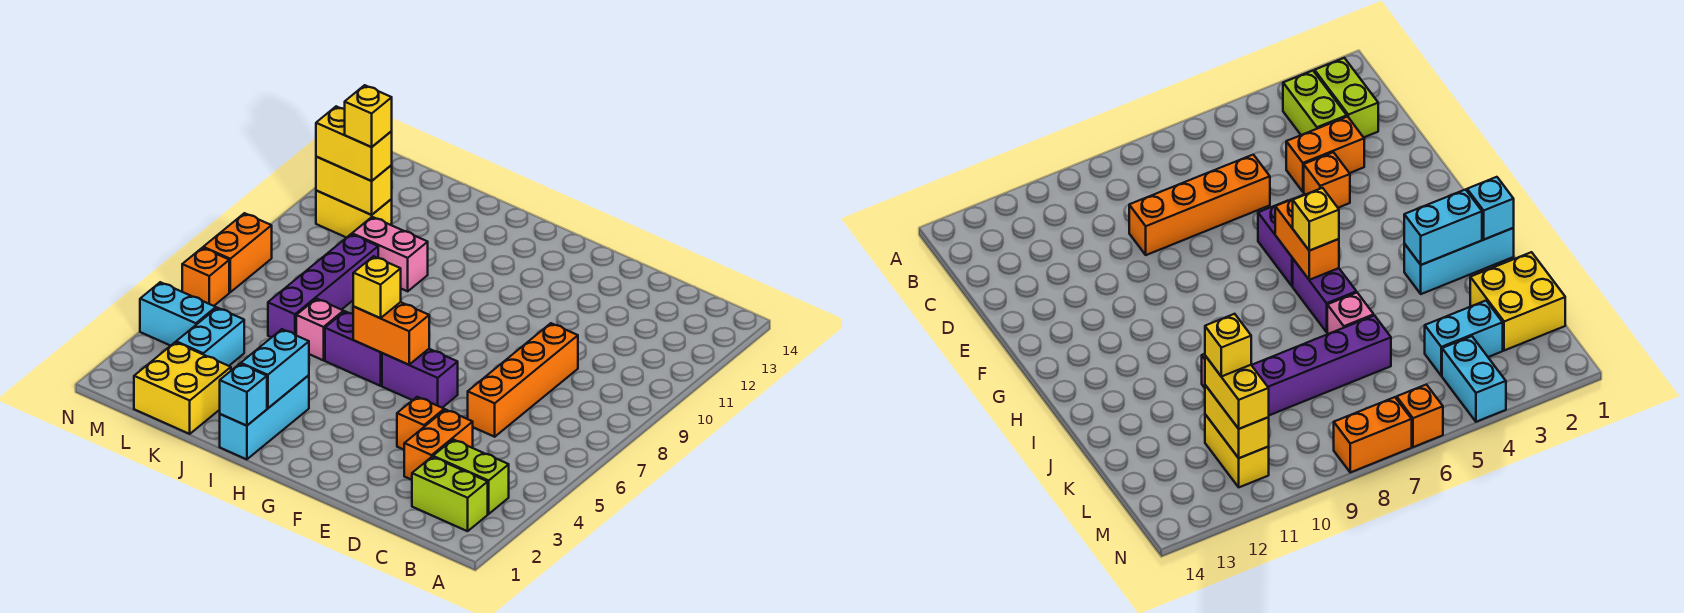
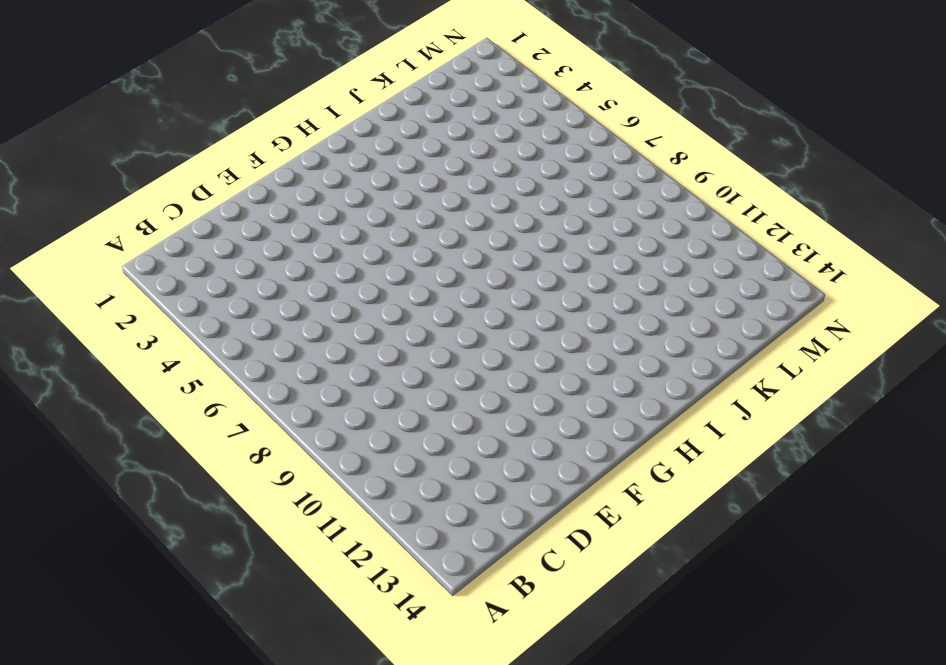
none -> lime 1x2 brick [412,457,488,531]
none -> lime 1x2 brick [433,440,509,514]
none -> orange 1x2 brick [404,410,473,480]

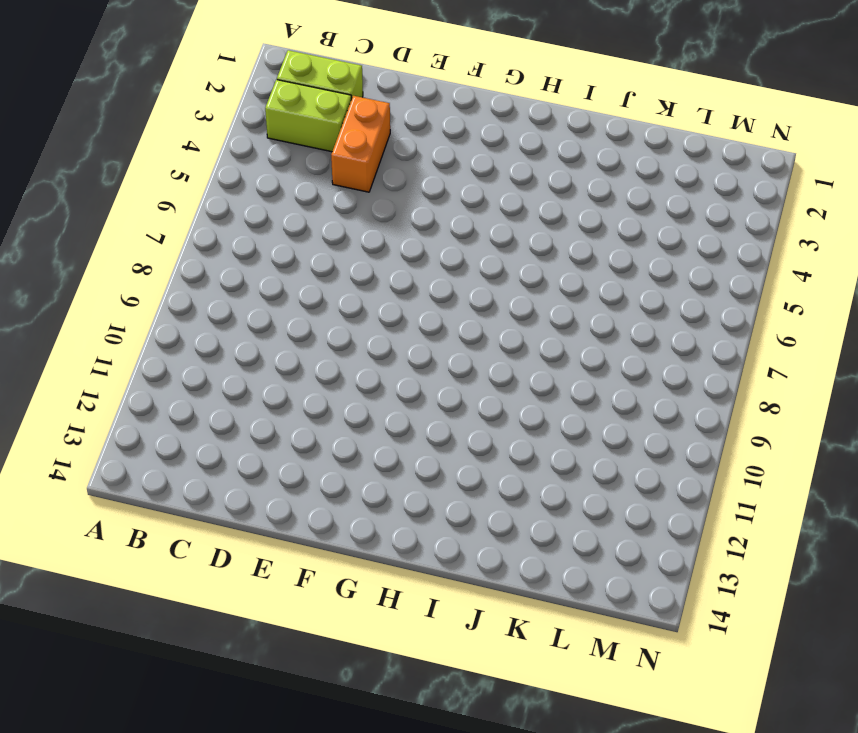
none -> orange 1x4 brick [468,323,578,437]
none -> orange 1x1 brick [397,397,444,450]
none -> purple 1x2 brick [382,349,458,408]

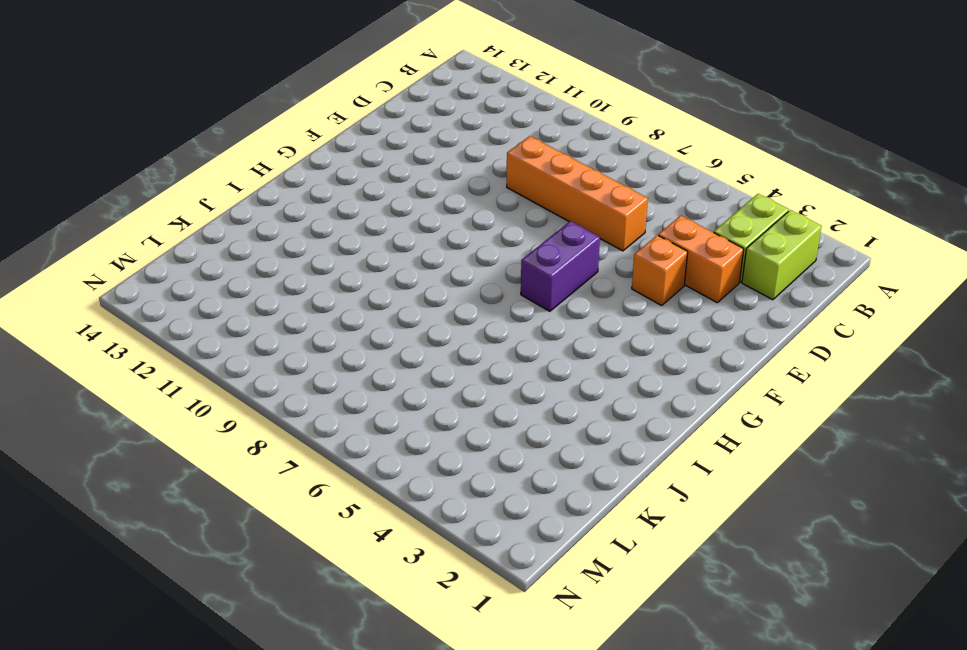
none -> purple 1x2 brick [325,311,382,386]
none -> cyan 1x3 brick [220,375,309,459]
none -> pink 1x1 brick [296,299,344,360]

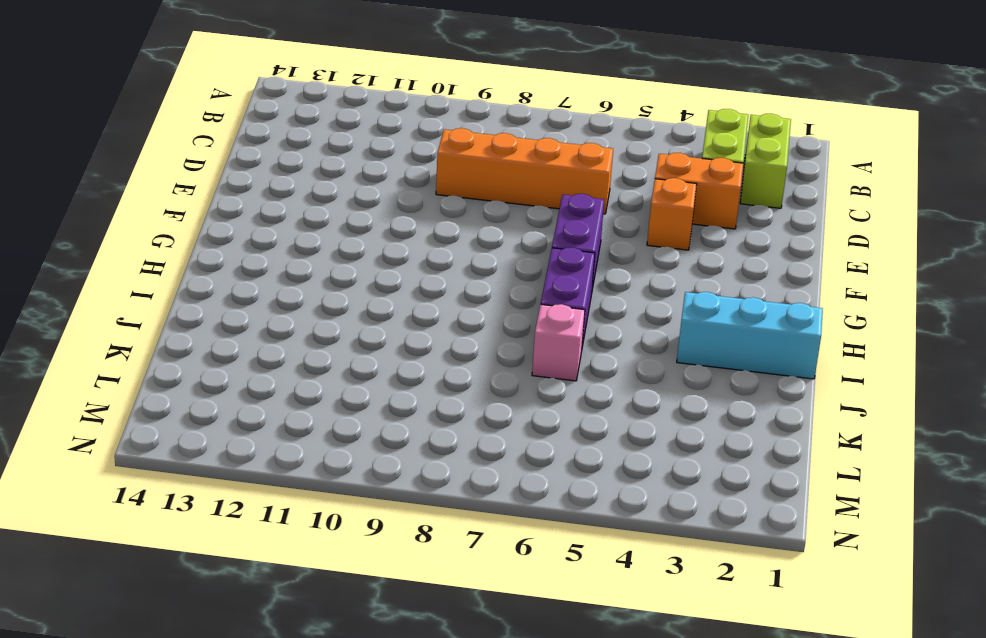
none -> pink 1x2 brick [352,217,428,291]
none -> yellow 2x2 brick [134,342,231,434]
none -> purple 1x4 brick [268,234,378,337]

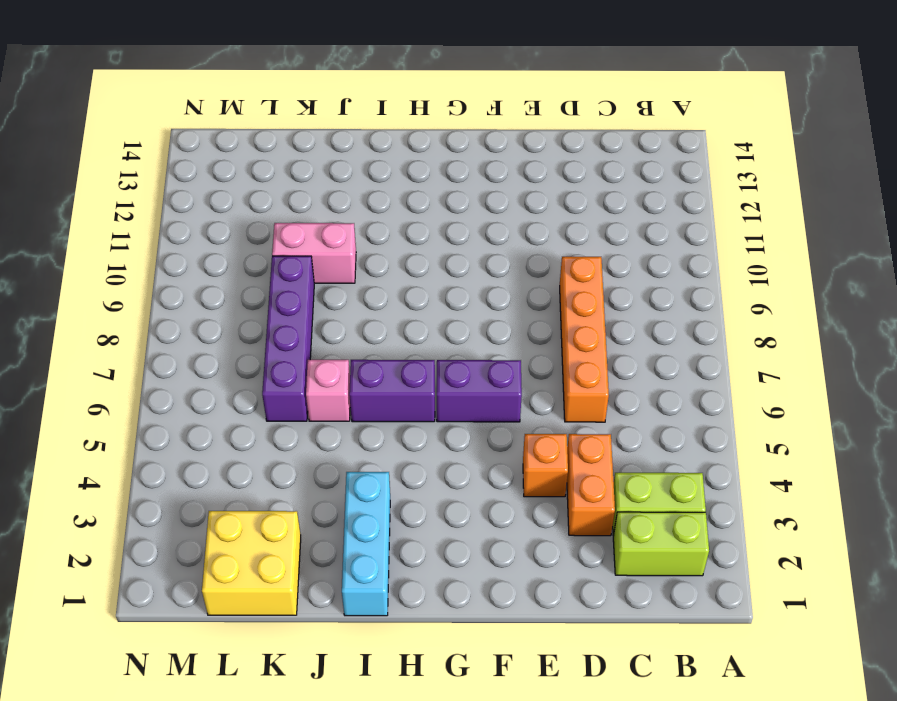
none -> cyan 1x2 brick [176,308,244,366]
none -> yellow 1x2 brick [316,190,392,238]
none -> cyan 1x2 brick [140,282,216,346]

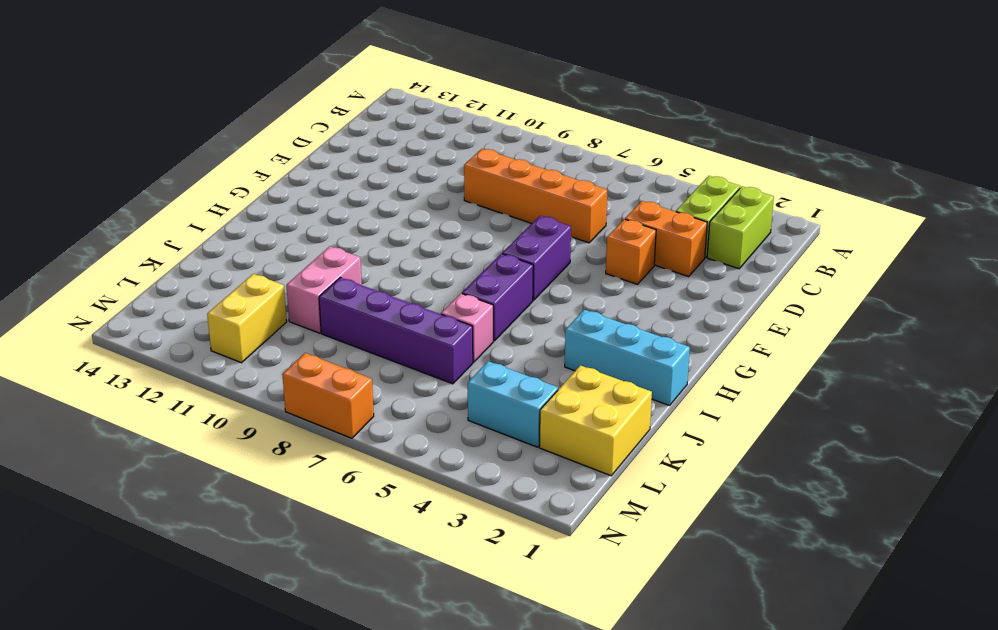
none -> cyan 1x2 brick [140,282,216,346]
none -> orange 1x1 brick [182,248,229,306]
none -> orange 1x2 brick [353,302,429,365]

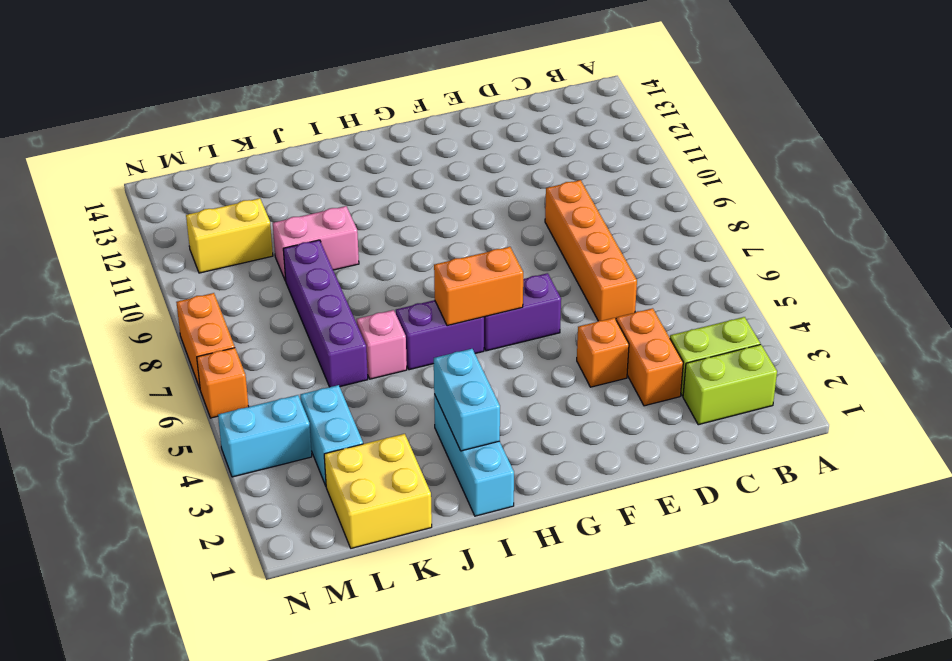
none -> cyan 1x1 brick [220,364,267,426]
none -> yellow 1x2 brick [316,157,392,215]
none -> yellow 1x1 brick [353,256,401,318]

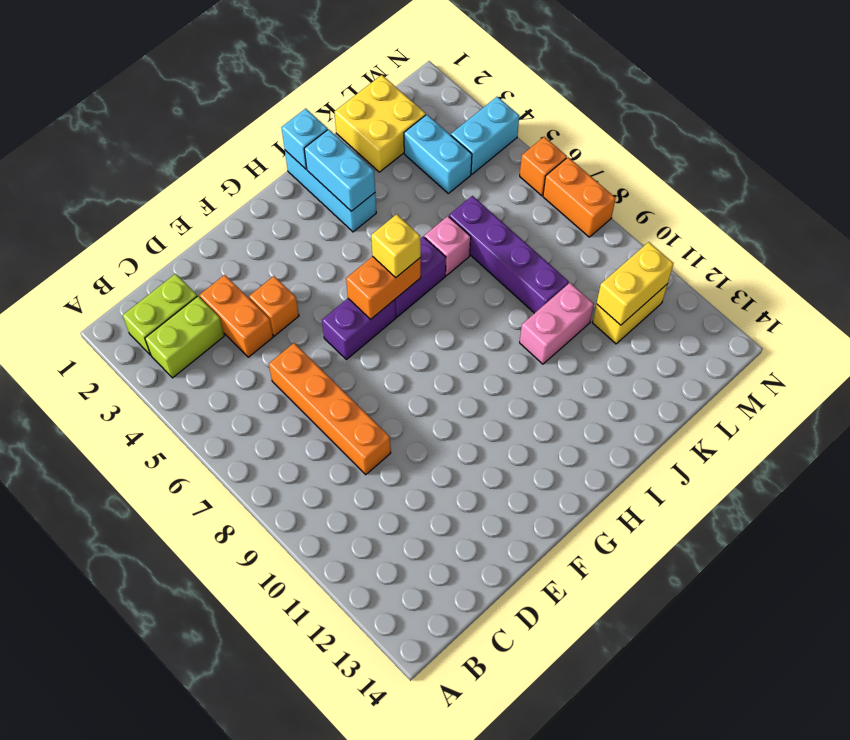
none -> yellow 1x2 brick [316,106,392,181]
none -> yellow 1x1 brick [345,85,392,147]

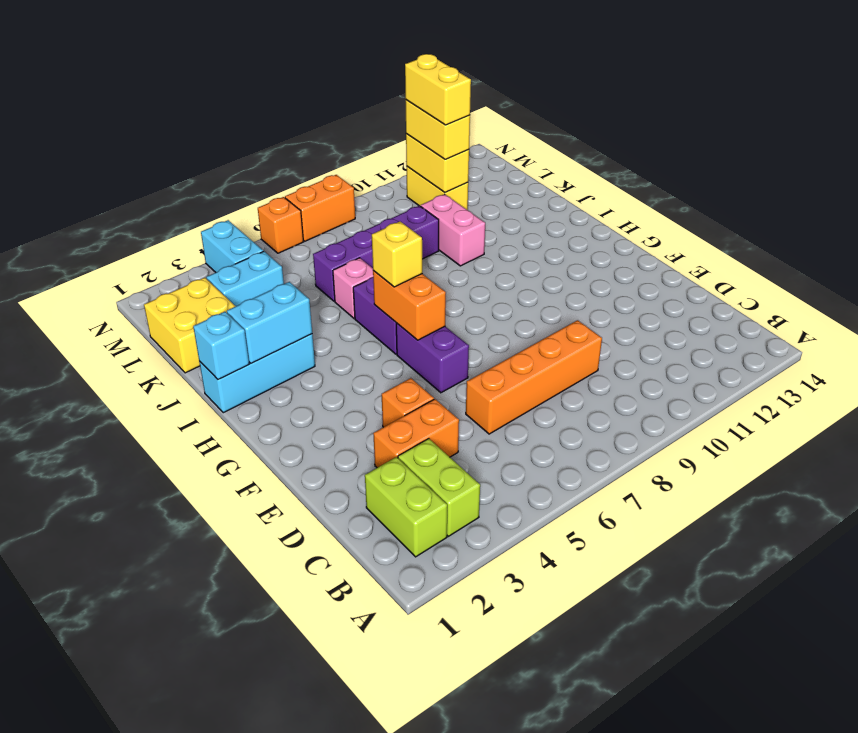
yellow 1x2 brick [405,54,471,125] -> yellow 1x1 brick [345,85,392,147]

